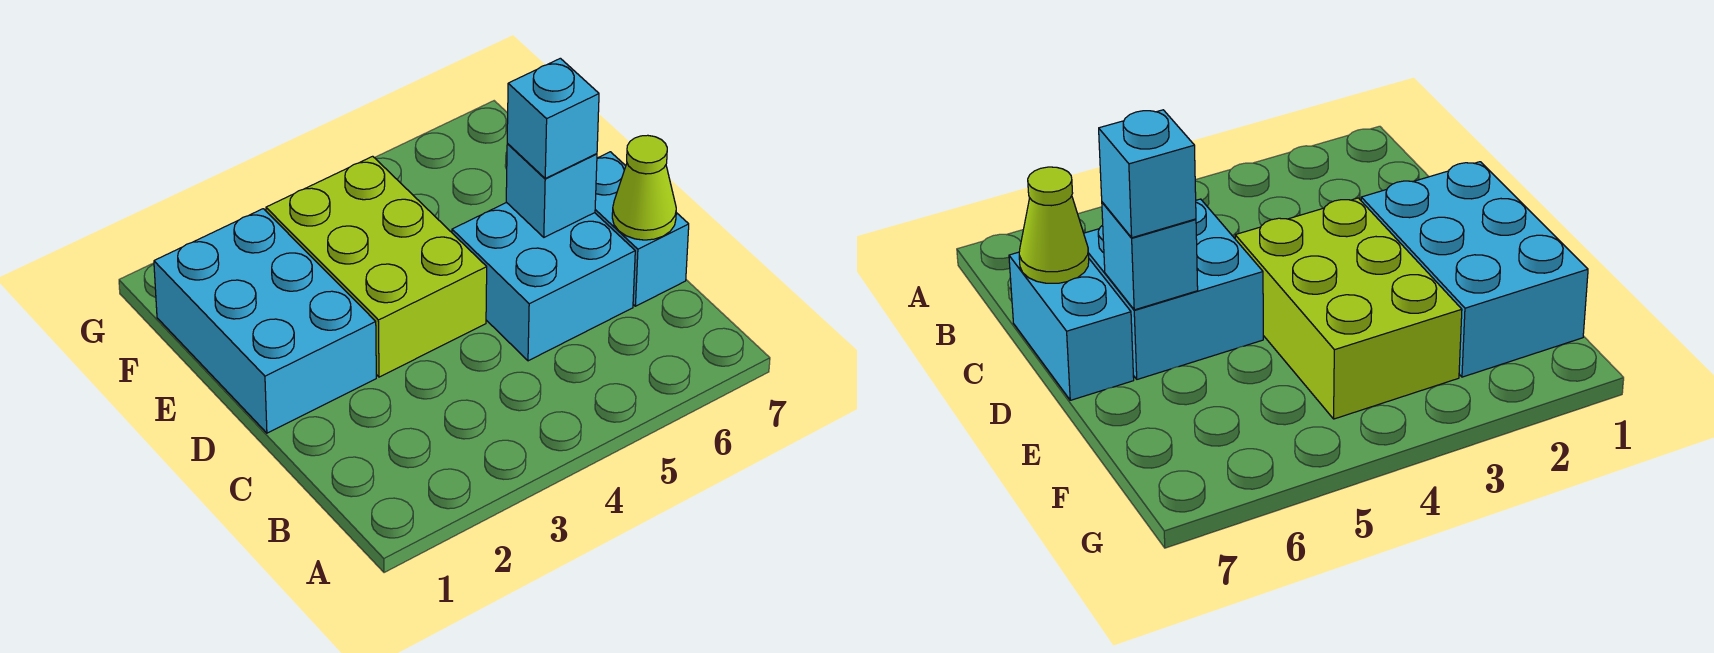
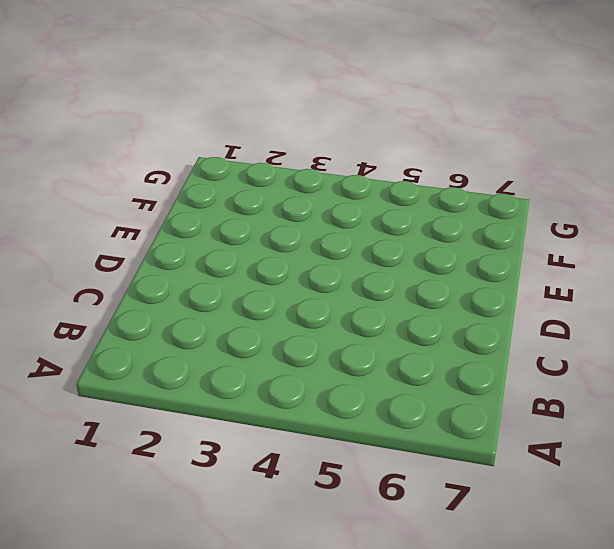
none -> cyan 2x2 brick [452,202,635,361]
none -> cyan 1x2 brick [595,152,689,306]

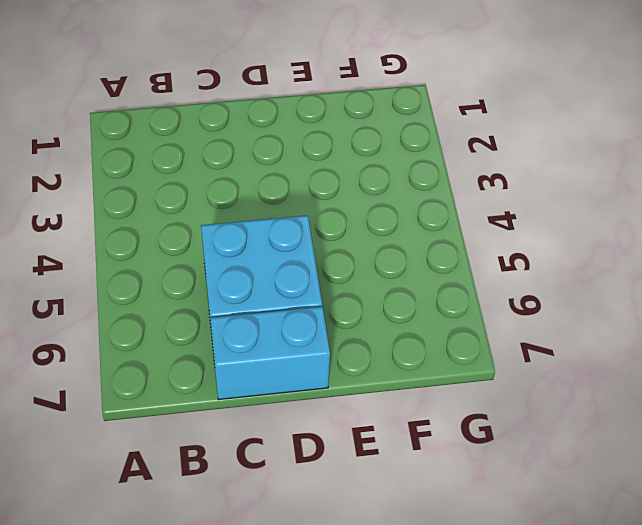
none -> cyan 2x3 brick [154,209,376,433]
none -> lime 2x3 brick [266,156,487,377]

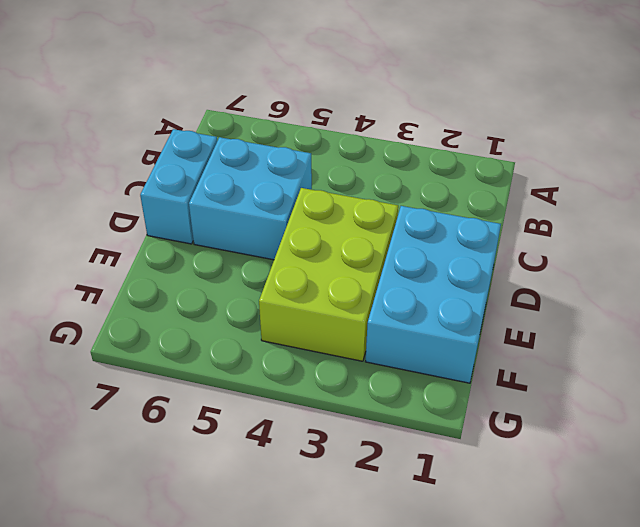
none -> lime 1x1 cone [612,135,676,240]
none -> cyan 1x1 brick [506,143,597,237]

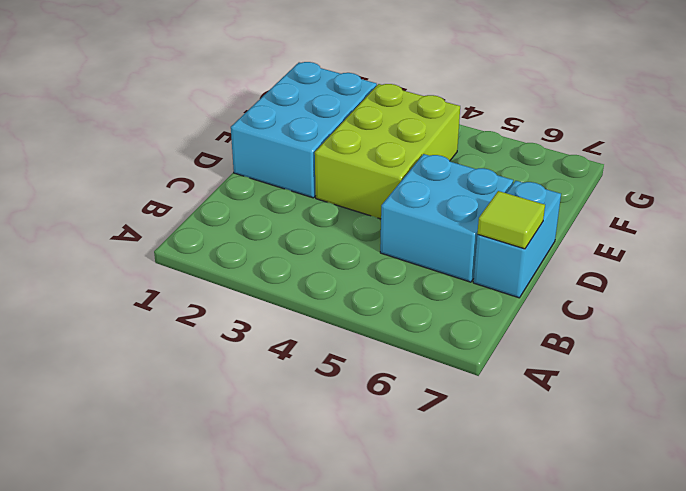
lime 1x1 tile [477,191,545,249] -> lime 1x1 cone [612,135,676,240]
none -> cyan 1x1 brick [506,143,597,237]
none -> cyan 1x1 brick [507,58,599,178]

